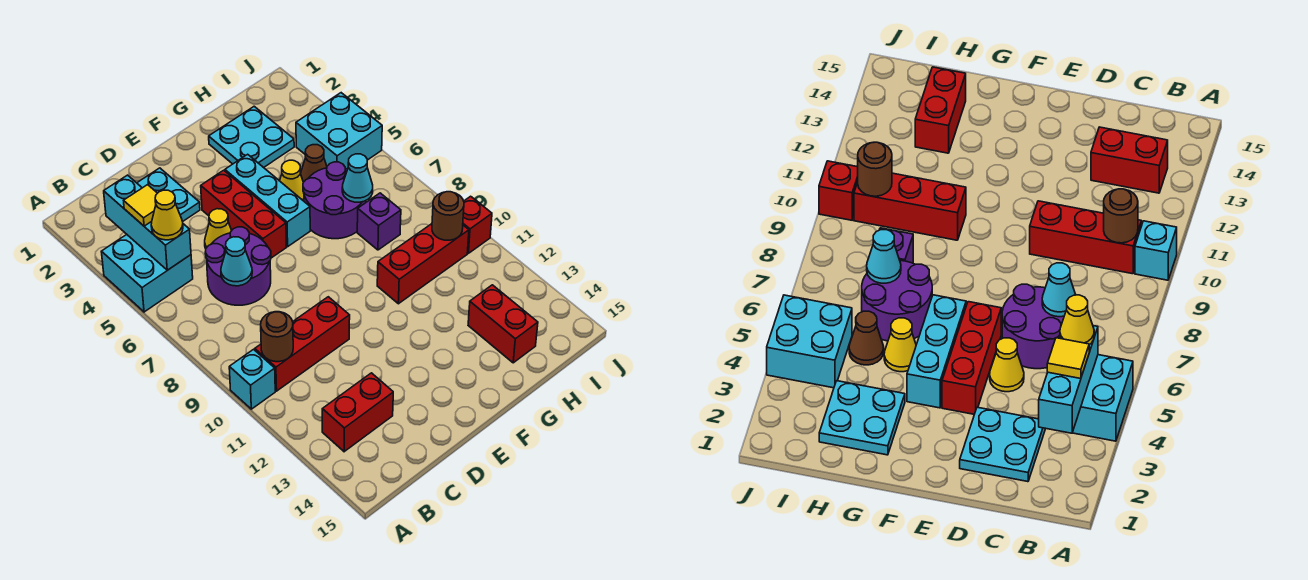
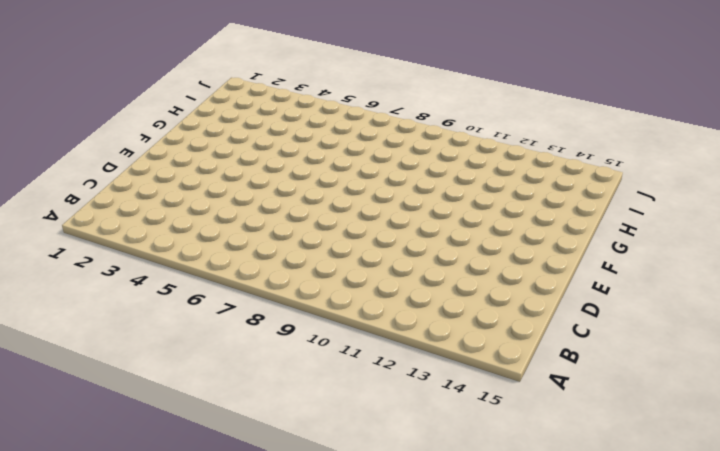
none -> cyan 2x2 brick [101,235,193,312]
none -> cyan 1x1 brick [229,349,275,409]
none -> red 1x3 brick [255,297,350,391]

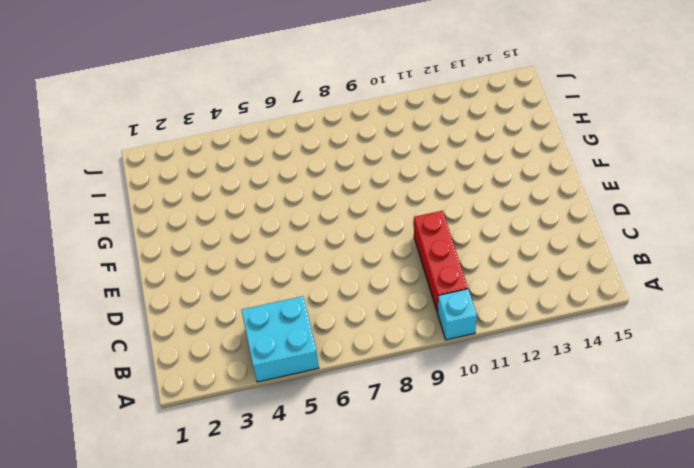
none -> red 1x2 brick [322,373,393,452]
none -> cyan 2x2 plate [137,168,200,222]
none -> purple 2x2 round brick [205,227,271,305]

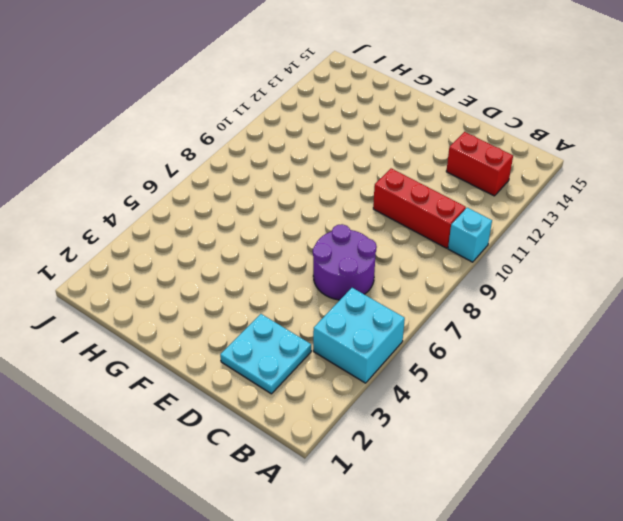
none -> yellow 1x1 cone [205,209,232,249]
none -> red 1x3 brick [201,170,287,258]
none -> cyan 1x3 brick [225,154,310,246]

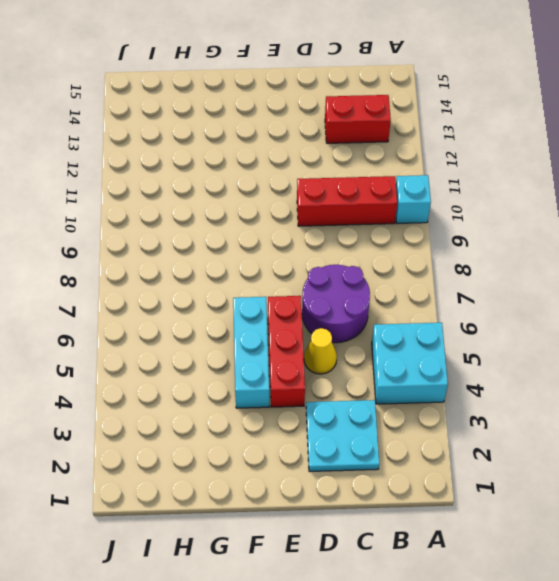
none -> cyan 2x2 plate [209,106,294,168]
none -> yellow 1x1 cone [280,160,304,201]
none -> purple 2x2 round brick [303,162,366,239]

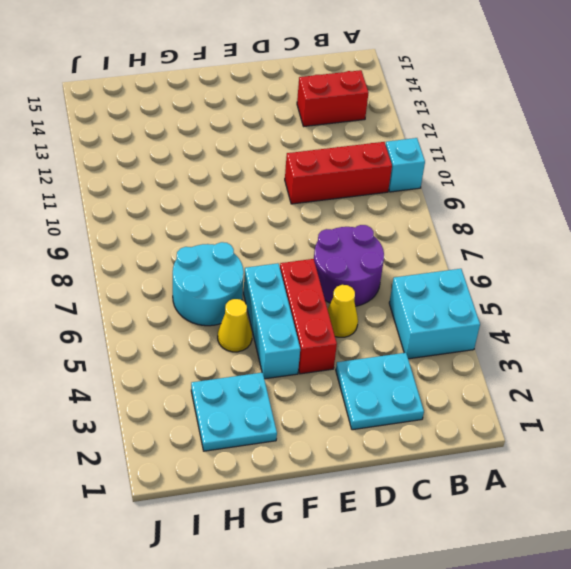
cyan 2x2 round brick [173,242,244,326] -> purple 2x2 round brick [303,162,366,239]
none -> red 1x3 brick [377,224,469,304]
none -> brown 1x1 cone [300,145,327,182]
none -> purple 1x1 brick [357,193,401,250]

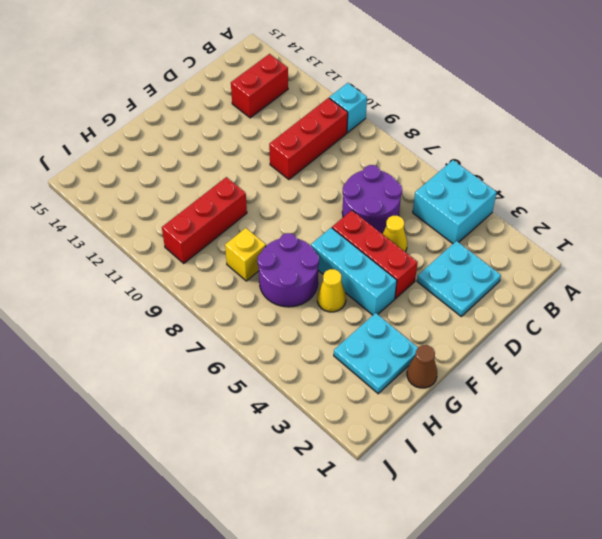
brown 1x1 cone [407,345,437,388] -> brown 1x1 cone moved to [300,145,327,182]
yellow 1x1 brick [225,228,266,281] -> purple 1x1 brick [357,193,401,250]
none -> red 1x2 brick [468,285,538,363]
none -> cyan 2x2 brick [296,93,382,169]
none -> red 1x1 brick [463,196,492,253]

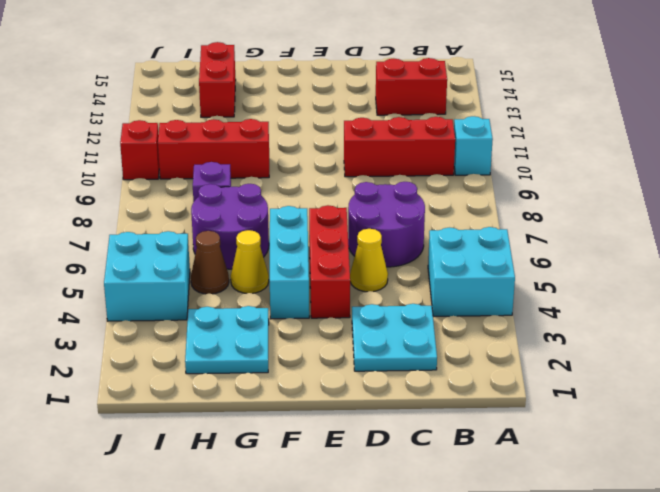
none -> cyan 1x3 brick [104,175,191,270]
none -> brown 1x1 round brick [261,312,293,362]
none -> cyan 1x1 cone [221,237,252,286]

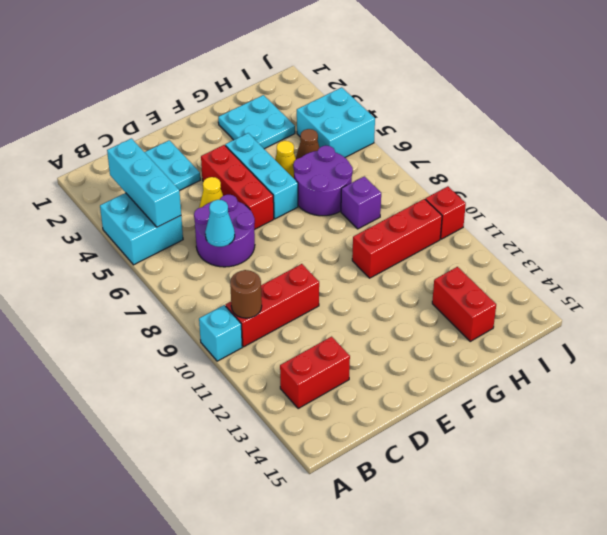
none -> cyan 1x1 cone [342,154,373,202]
none -> brown 1x1 round brick [432,192,464,240]
none -> yellow 1x1 tile [124,185,157,226]

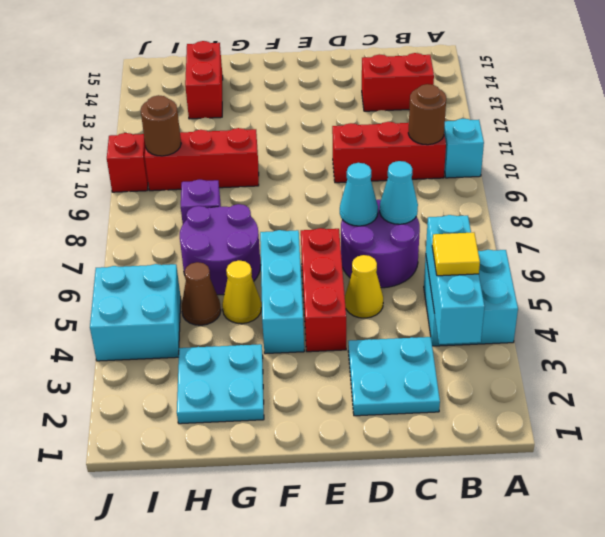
cyan 1x1 cone [340,163,378,226] -> cyan 1x1 cone moved to [342,154,373,202]
none -> yellow 1x1 cone [151,190,183,240]

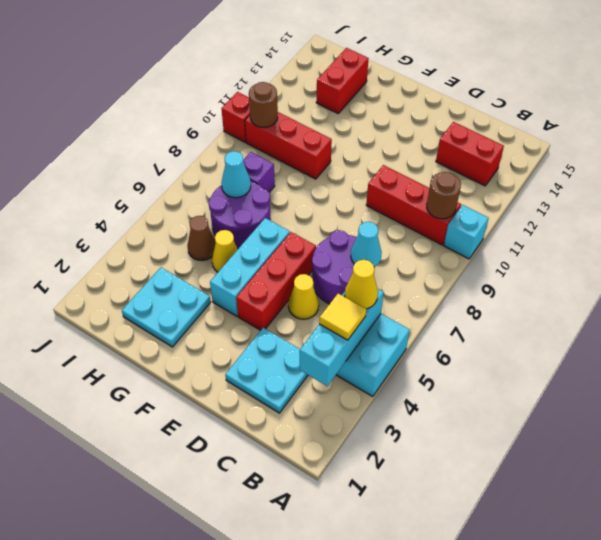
none -> cyan 2x2 brick [296,93,382,169]

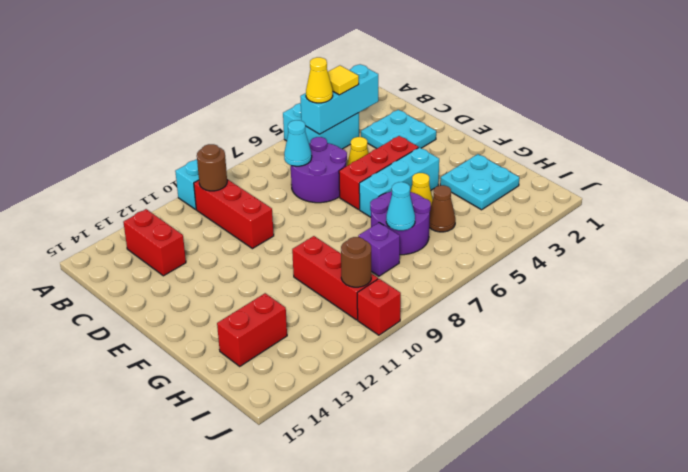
none -> cyan 2x2 brick [296,93,382,169]

